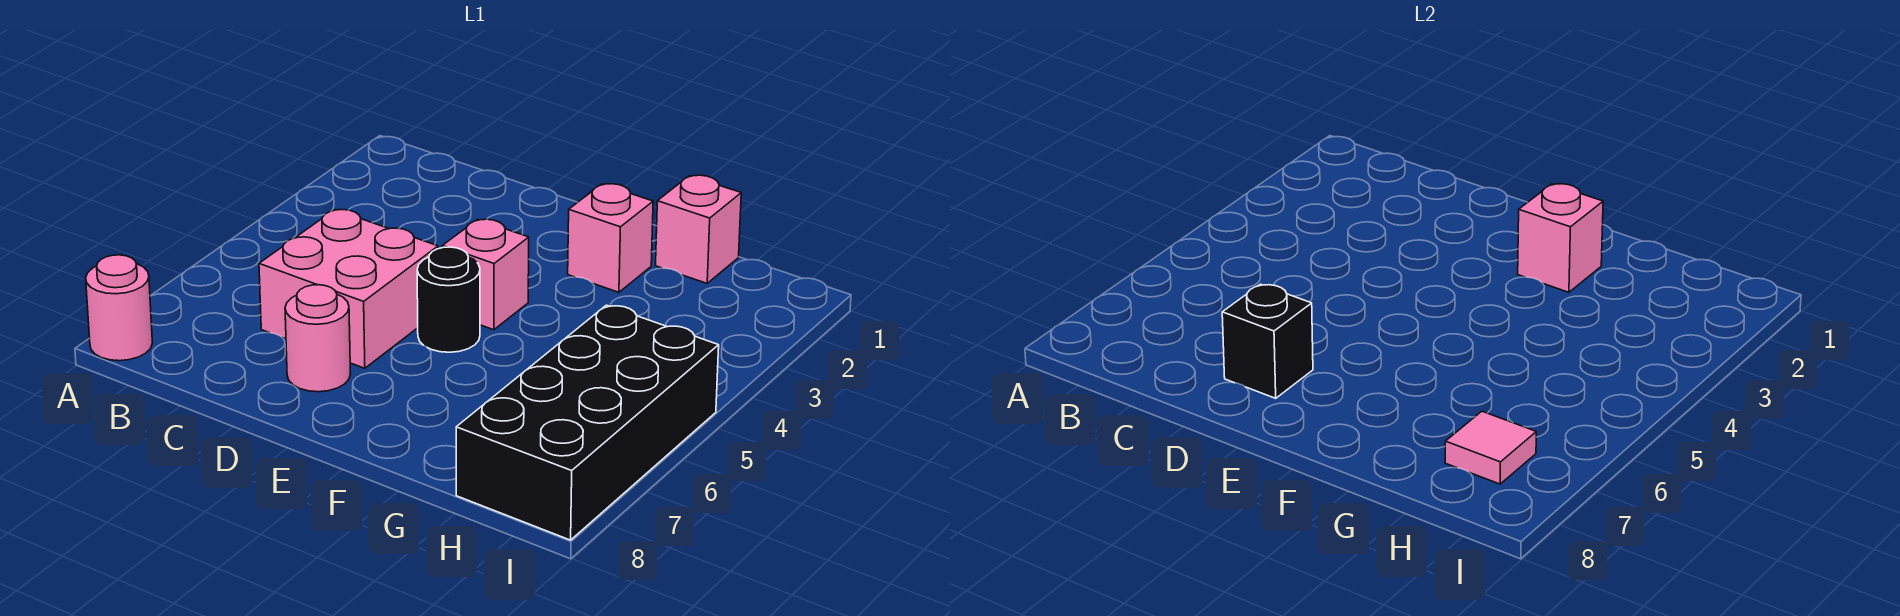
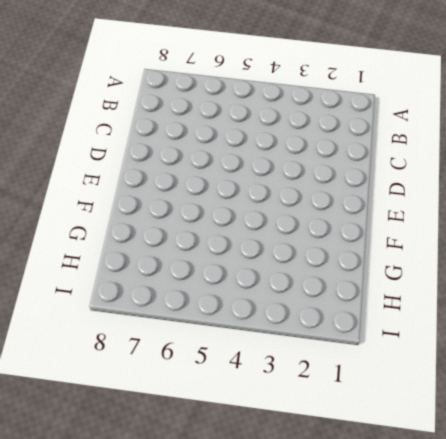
none -> pink 1x1 round brick [86,255,152,361]
none -> pink 2x2 brick [259,210,438,368]

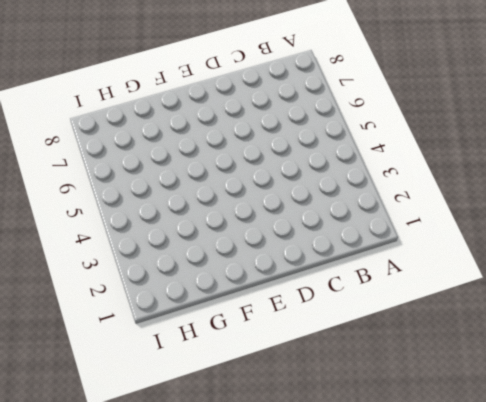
none -> pink 1x1 round brick [86,255,152,361]
none -> pink 2x2 brick [259,210,438,368]

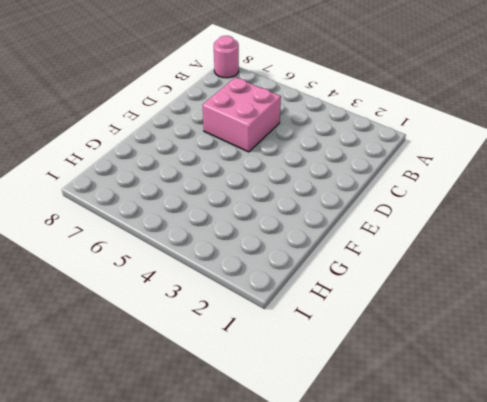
none -> pink 1x1 round brick [285,285,351,392]
none -> pink 1x1 brick [443,219,529,330]

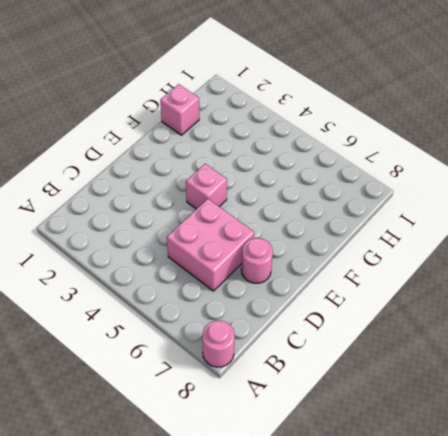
none -> black 1x1 round brick [417,247,480,352]
none -> pink 1x1 brick [568,184,653,292]

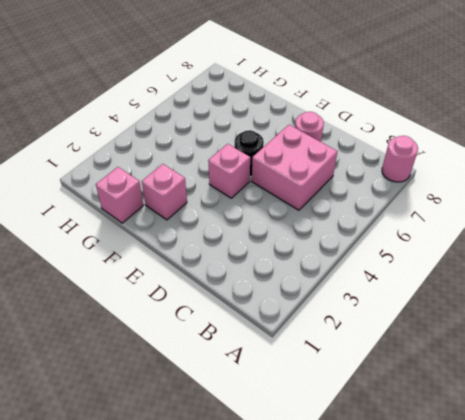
none -> black 2x4 brick [456,305,719,540]
none -> black 1x1 brick [1222,284,1313,398]

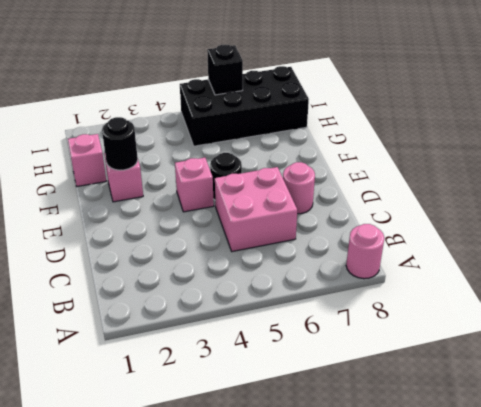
black 1x1 round brick [102,117,138,170] -> pink 1x1 brick [1518,184,1603,292]
black 1x1 brick [207,45,243,95] -> black 1x1 brick moved to [1222,284,1313,398]
none -> pink 1x1 tile [1445,411,1536,484]

